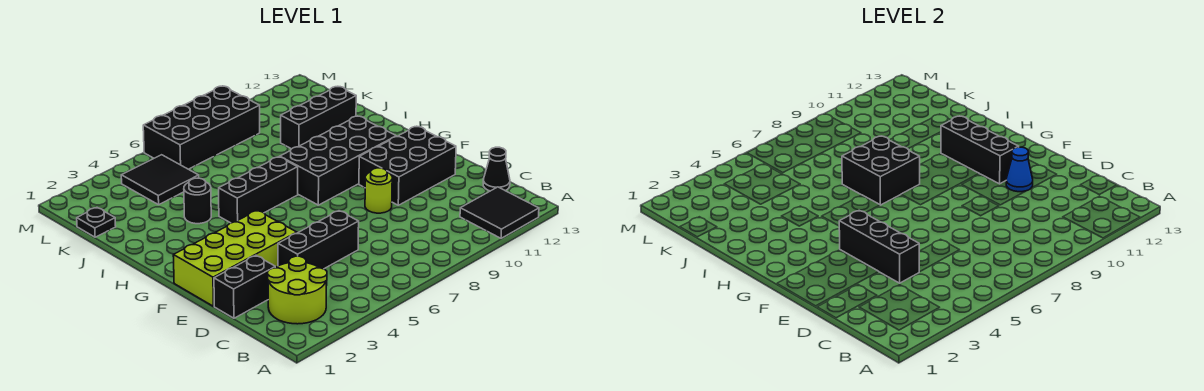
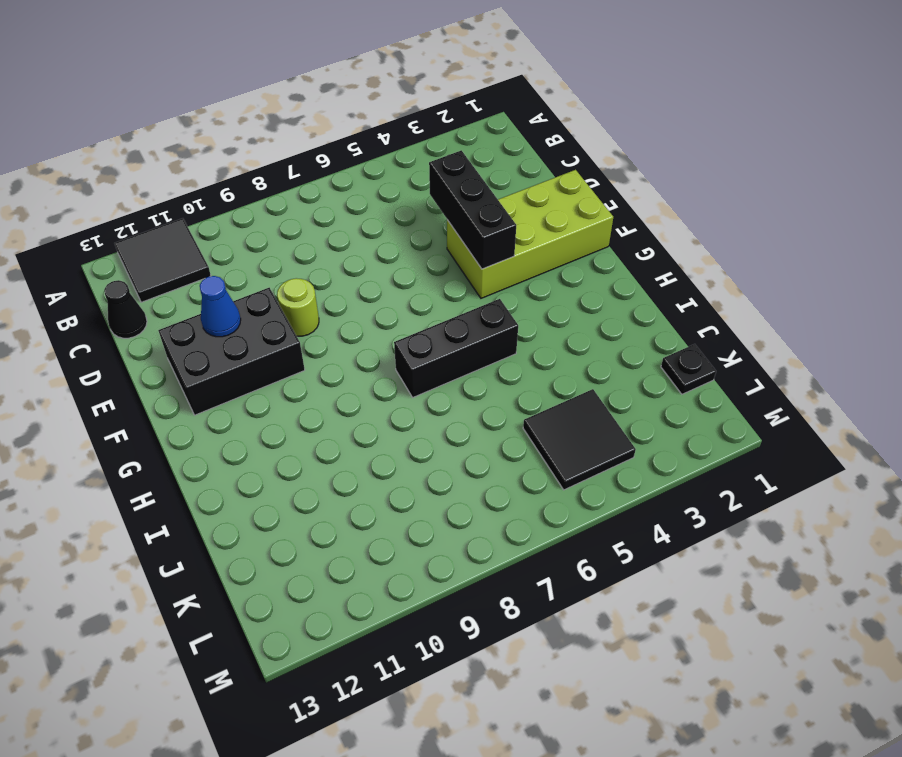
none -> lime 2x2 round brick [268,256,327,324]
none -> black 1x2 brick [214,255,275,318]
none -> black 1x3 brick [278,211,359,269]

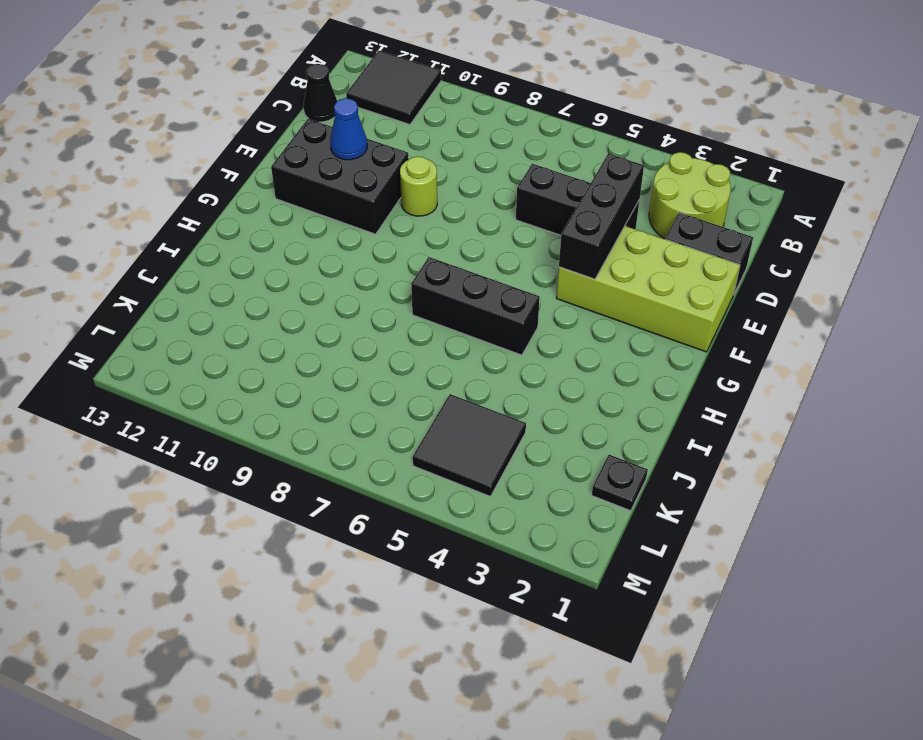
none -> black 2x4 brick [280,116,396,205]
none -> black 1x1 round brick [184,178,211,224]
none -> black 1x3 brick [281,87,356,149]

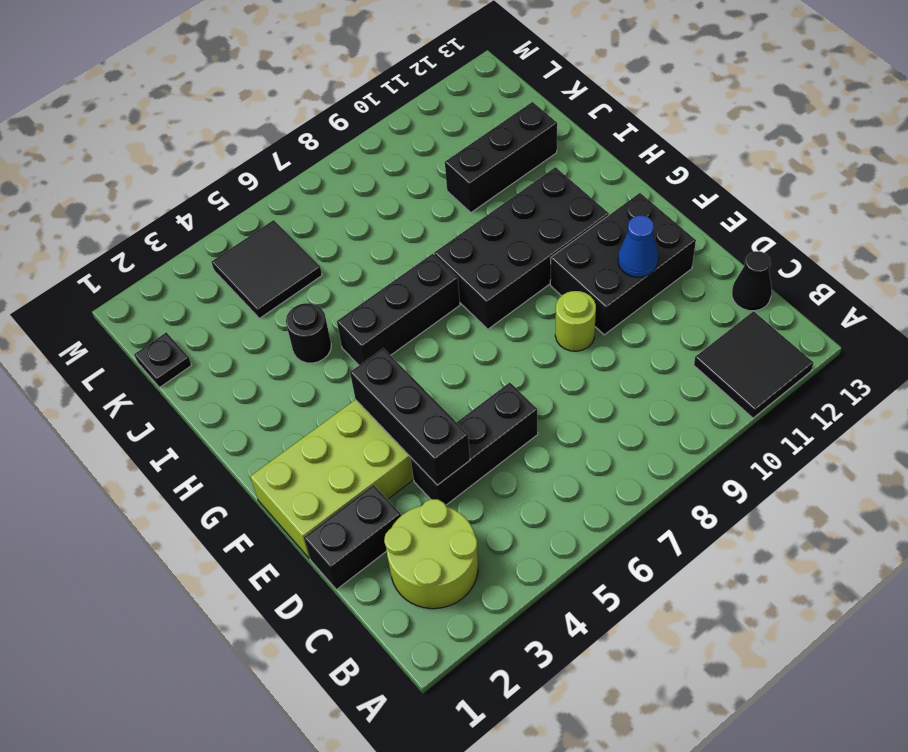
none -> black 2x4 brick [143,86,260,169]
none -> black 1x3 brick [941,116,1019,184]
none -> black 2x2 brick [842,136,920,205]

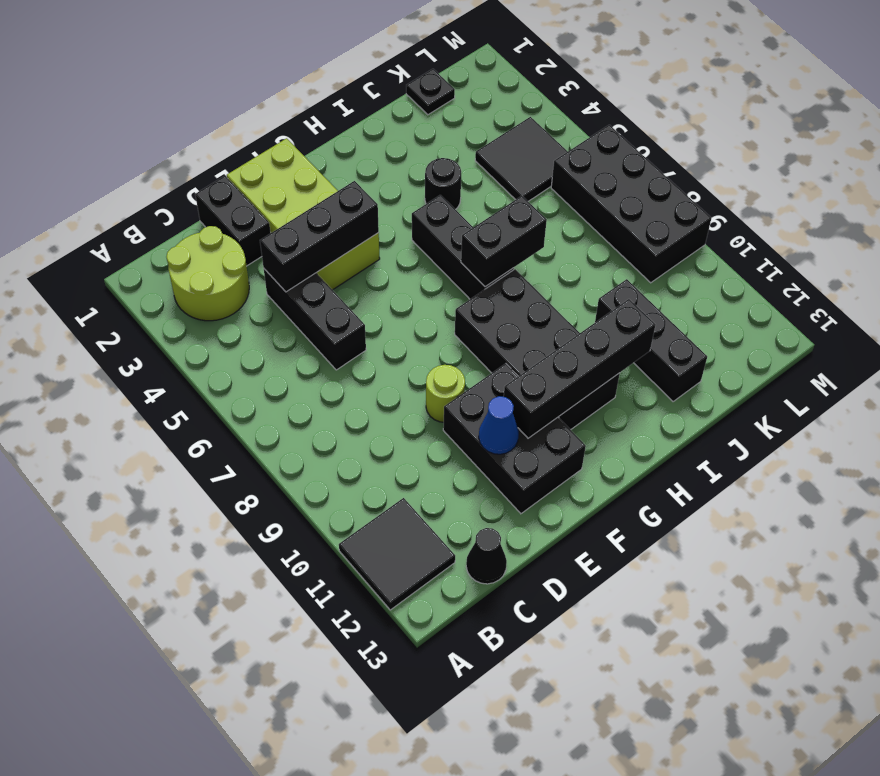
black 1x4 brick [504,299,656,438] -> black 1x3 brick [941,116,1019,184]
black 1x2 brick [461,196,547,287] -> black 2x2 brick [842,136,920,205]

